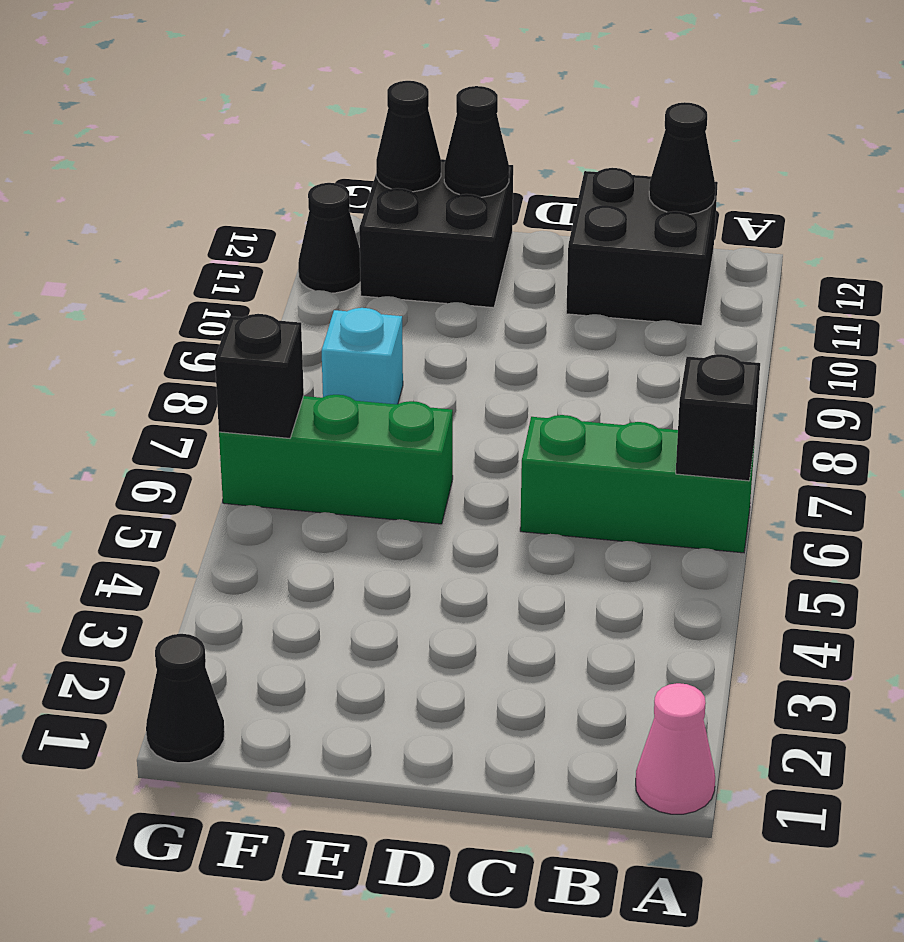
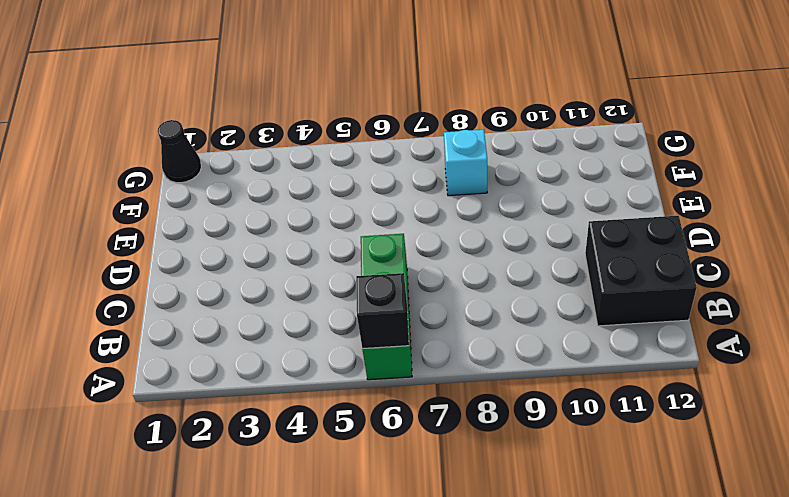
none -> pink 1x1 cone [636,683,715,814]
none -> green 1x3 brick [219,395,453,524]
none -> black 2x2 brick [359,159,513,308]

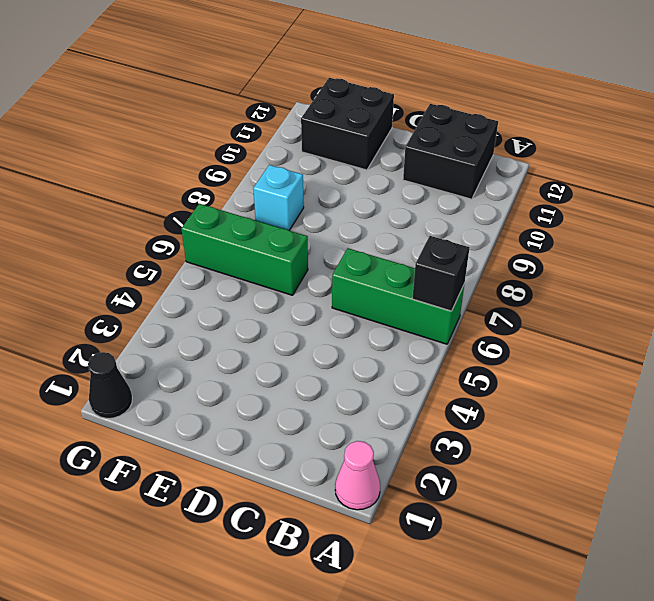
none -> black 1x1 cone [298,183,360,293]
none -> black 1x1 cone [649,102,716,214]
none -> black 1x1 cone [444,86,509,197]

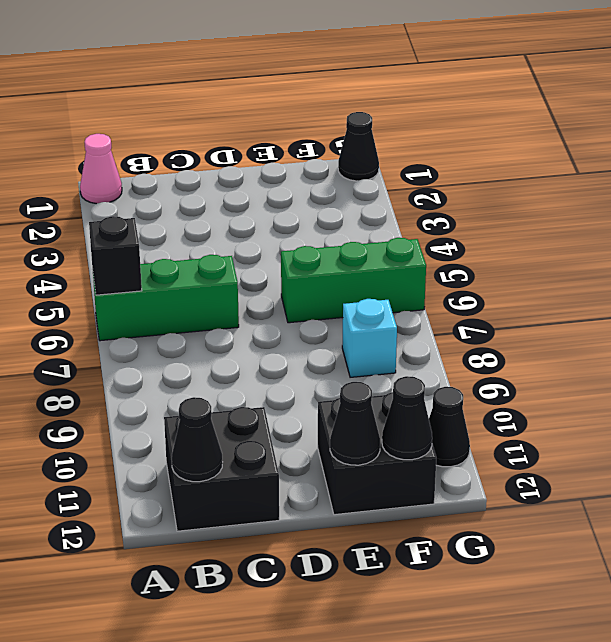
none -> black 1x1 brick [215,314,304,438]

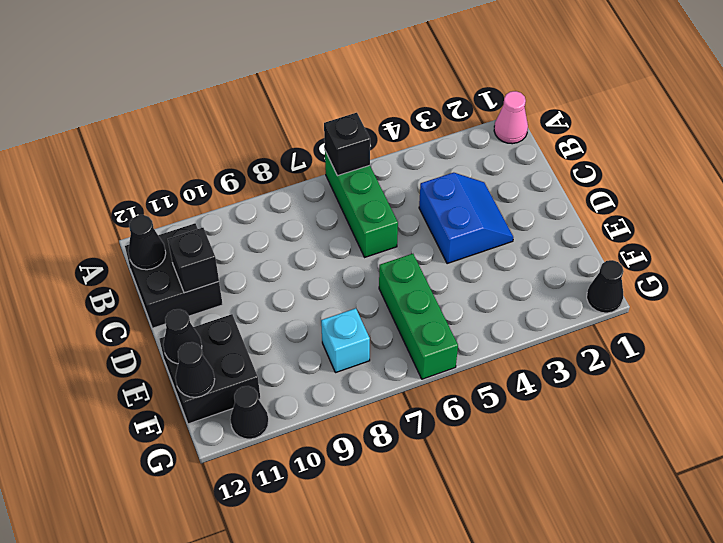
blue 2x2 slope [419,173,513,264] -> none
black 1x1 brick [168,228,219,293] -> black 1x1 brick moved to [215,314,304,438]

